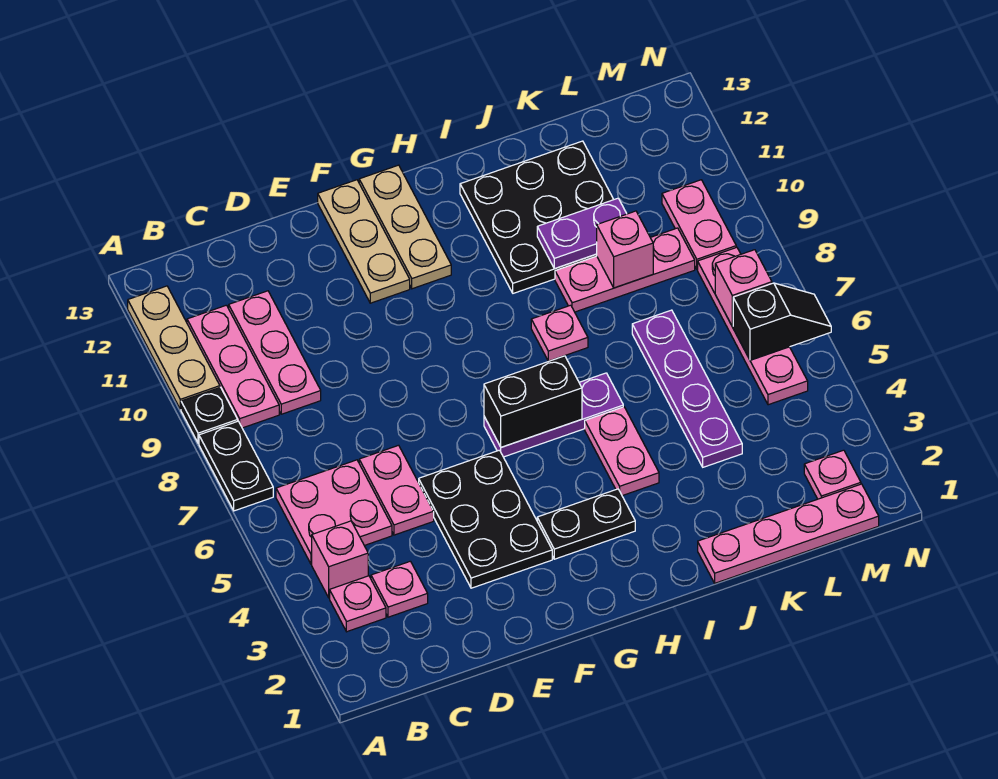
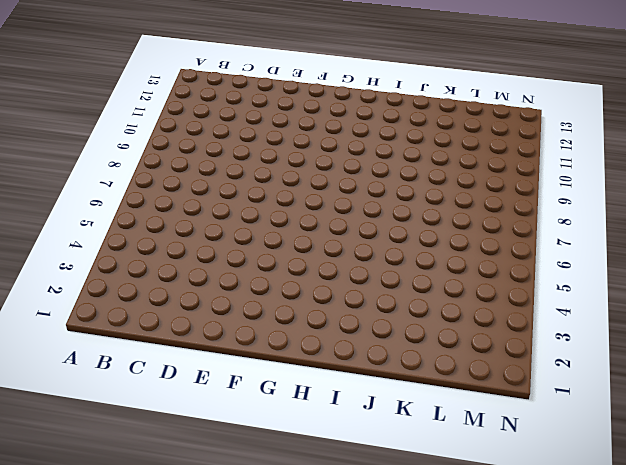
none -> black 1x2 plate [199,421,273,511]
none -> black 1x1 plate [181,387,238,443]
none -> tan 1x3 plate [128,286,220,409]

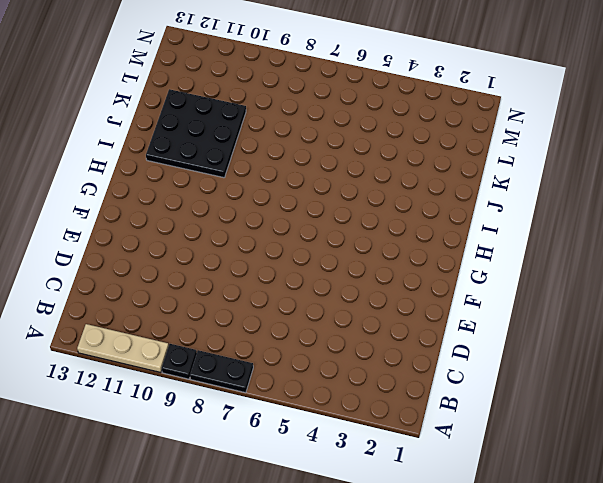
none -> pink 1x1 plate [330,576,386,632]
none -> pink 1x1 brick [312,521,368,598]
none -> pink 2x2 plate [276,460,392,564]

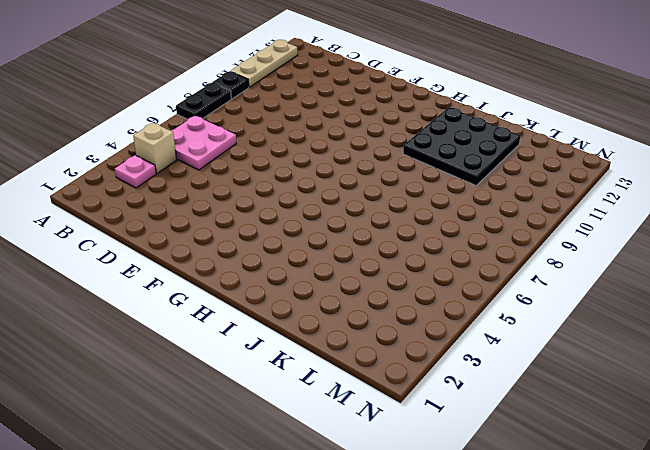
tan 1x1 brick [133,123,177,173] -> pink 1x1 brick [312,521,368,598]
none -> pink 1x3 plate [187,305,279,428]
none -> pink 1x1 plate [371,561,428,617]
none -> pink 1x3 plate [229,291,321,414]

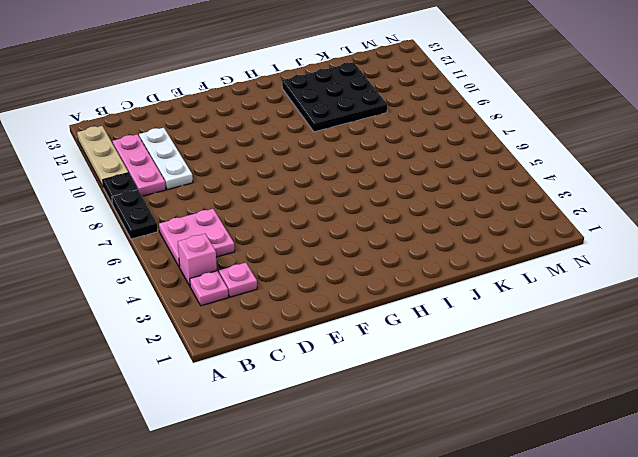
white 1x3 plate [139,128,193,190] -> pink 1x3 plate [229,291,321,414]
none -> pink 1x2 plate [359,445,434,535]
none -> black 2x3 plate [419,450,552,588]
none -> tan 1x3 plate [318,180,410,303]

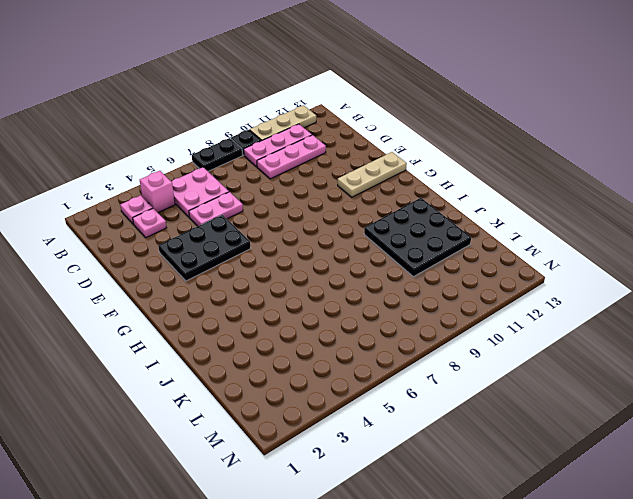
none -> black 1x2 plate [537,489,635,559]
none -> purple 1x3 plate [484,373,623,457]
none -> tan 1x3 plate [359,165,451,289]

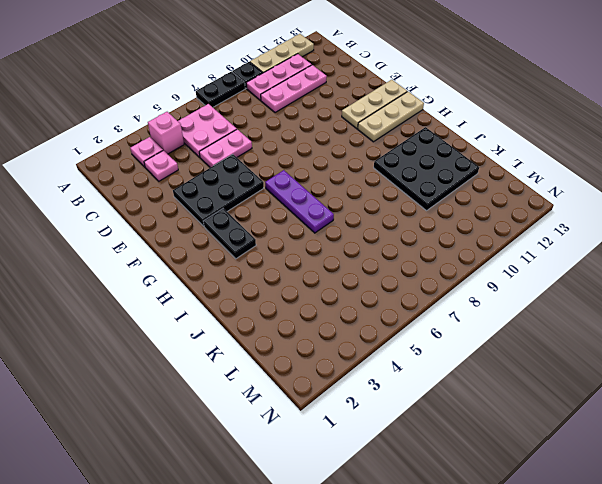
none -> pink 1x2 plate [585,407,659,496]
none -> pink 1x1 plate [531,305,588,361]
none -> pink 1x4 plate [698,484,879,583]

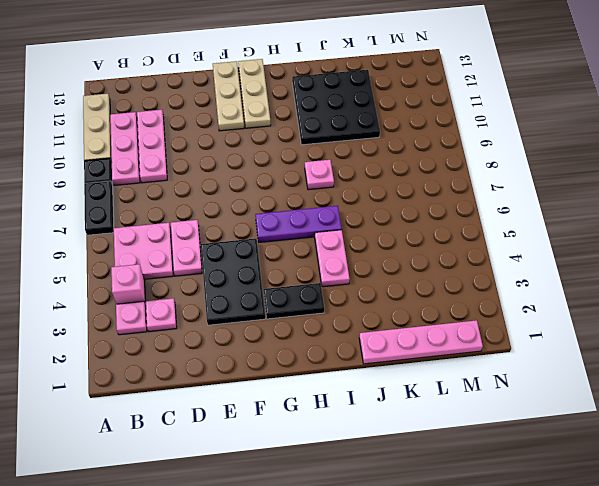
none -> pink 1x3 plate [555,228,695,312]
none -> purple 1x4 plate [632,310,742,467]
none -> pink 1x1 plate [804,450,861,499]

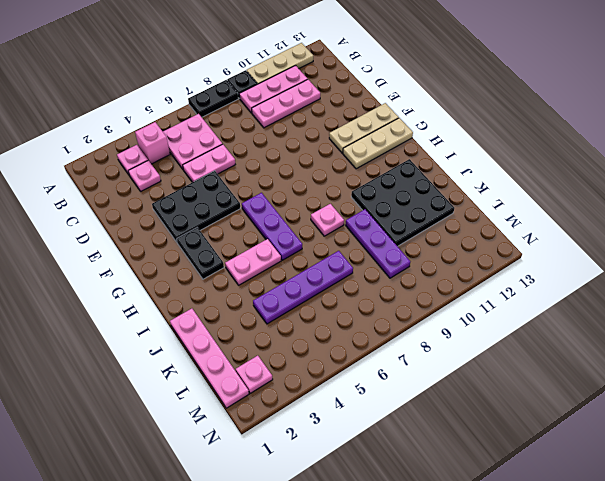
purple 1x3 plate [346,209,410,278] -> pink 1x3 plate [555,228,695,312]
none -> pink 1x4 plate [698,247,808,405]
none -> pink 1x2 plate [662,180,736,269]
none -> black 1x2 brick [484,356,582,447]

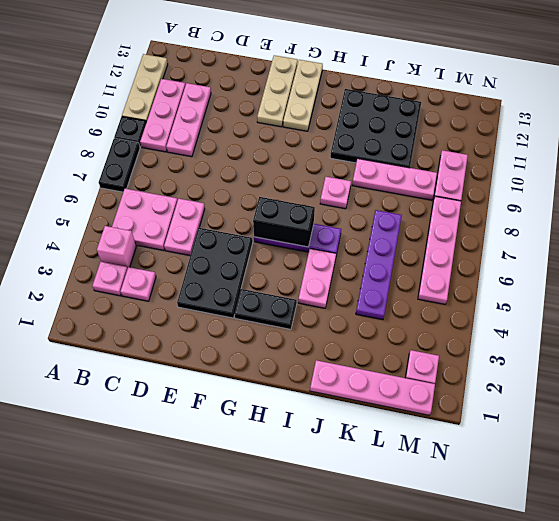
none -> purple 1x2 plate [537,198,627,269]
none -> pink 1x1 brick [597,211,653,288]
none -> black 1x2 slope [733,283,831,360]

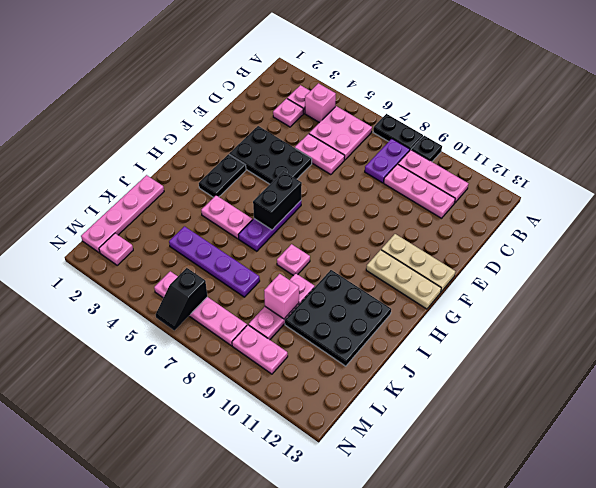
purple 1x2 plate [365,139,410,183] -> purple 1x2 plate moved to [537,198,627,269]
none -> tan 1x3 plate [128,286,220,409]
none -> pink 1x1 brick [715,250,772,327]

